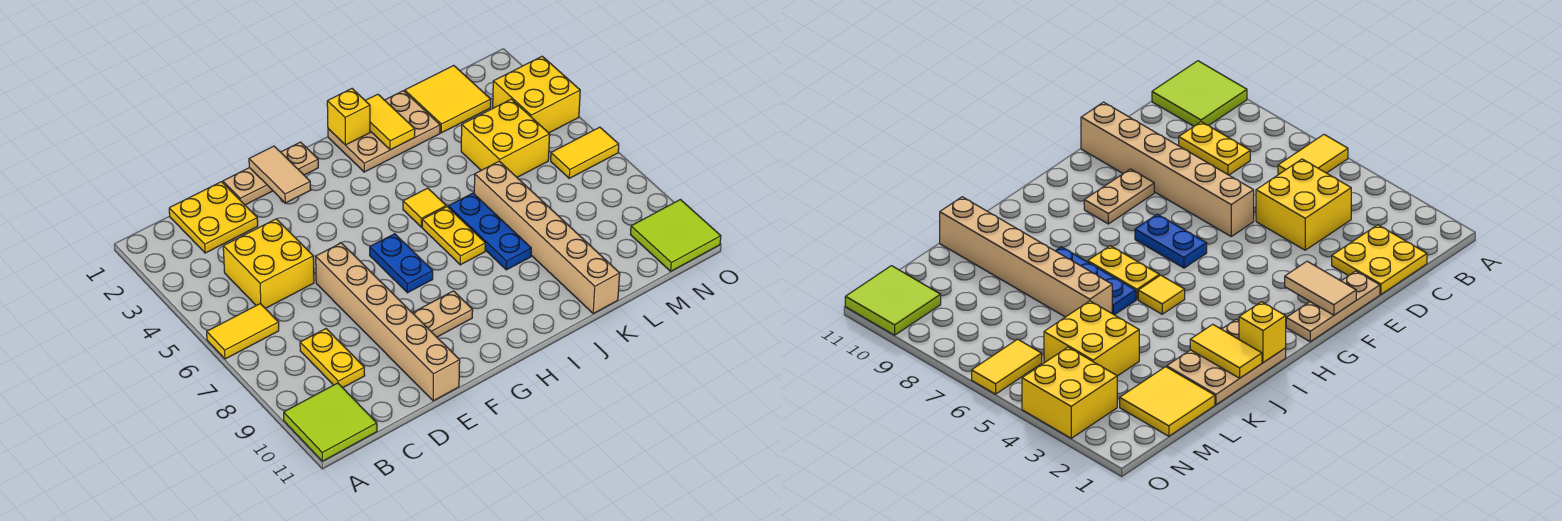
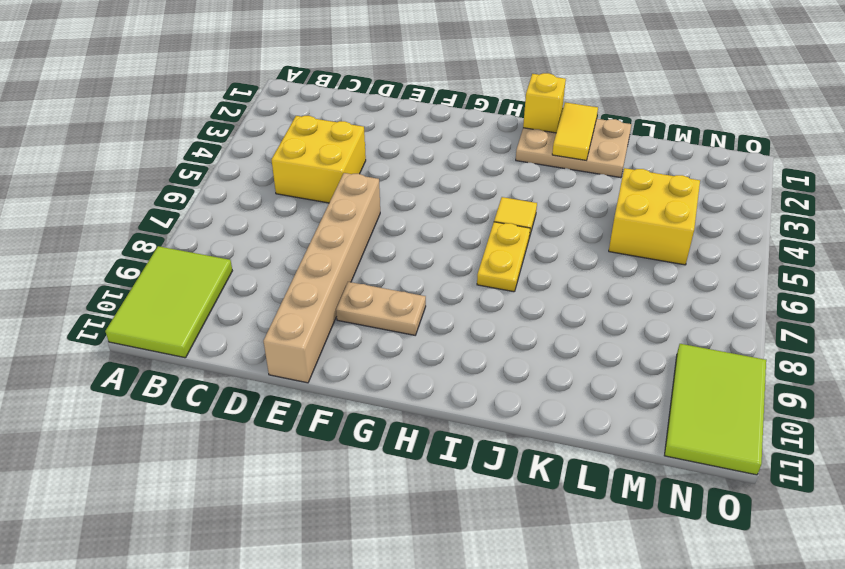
lime 2x3 tile [105,246,232,358] -> lime 2x2 tile [284,383,377,461]
lime 2x3 tile [664,344,766,475] -> lime 2x2 tile [631,200,721,271]
none -> yellow 1x2 tile [207,304,279,359]
none -> yellow 2x2 plate [169,182,258,253]
none -> yellow 1x2 plate [300,329,365,388]

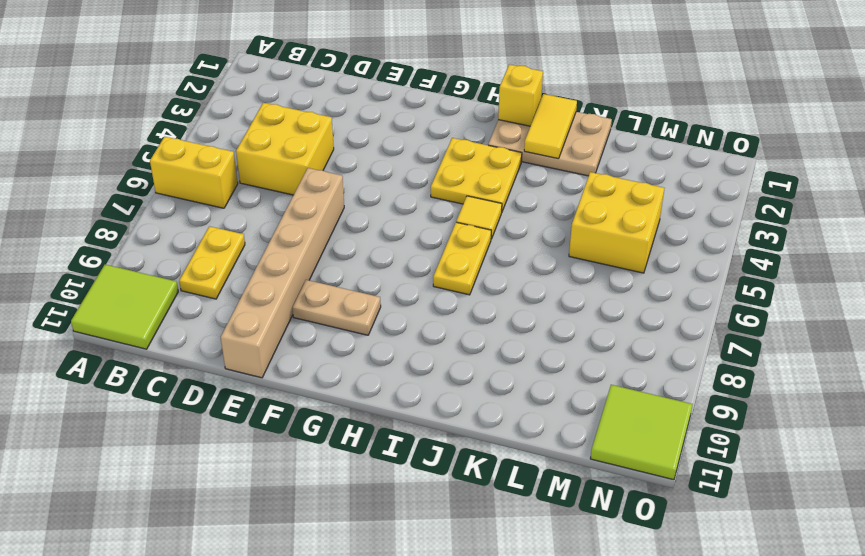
yellow 1x2 brick [150,137,238,208] -> yellow 1x2 tile [207,304,279,359]
yellow 2x2 plate [431,138,522,211] -> yellow 2x2 plate moved to [169,182,258,253]
none -> tan 1x3 plate [223,142,318,205]
none -> blue 1x2 plate [370,234,433,293]
none -> blue 1x3 plate [448,193,531,270]

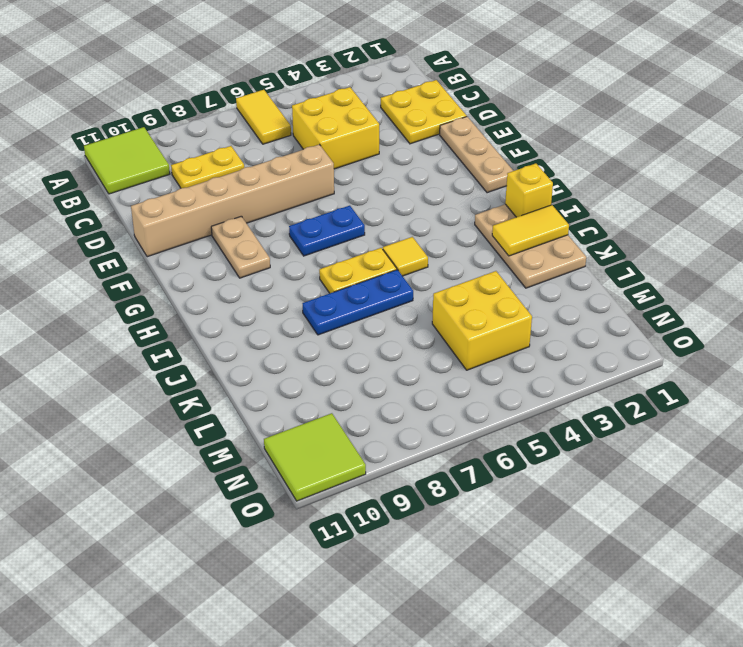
none -> tan 1x6 brick [474,161,620,314]
none -> yellow 2x2 tile [405,66,491,133]
none -> yellow 2x2 brick [493,56,580,133]

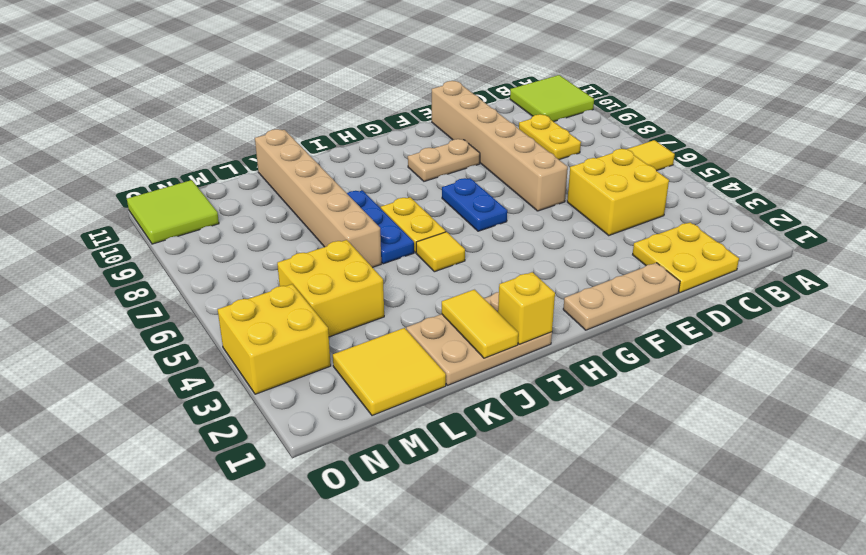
none -> yellow 1x2 tile [551,127,619,178]
none -> tan 1x2 tile [249,146,311,203]

